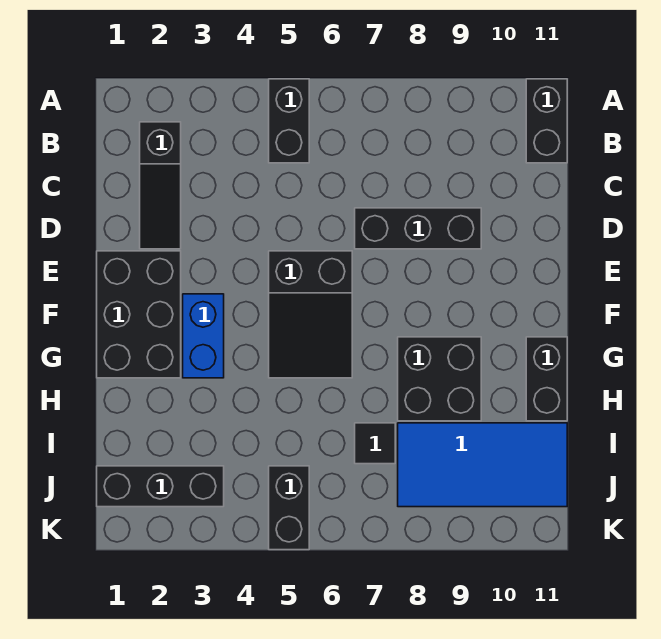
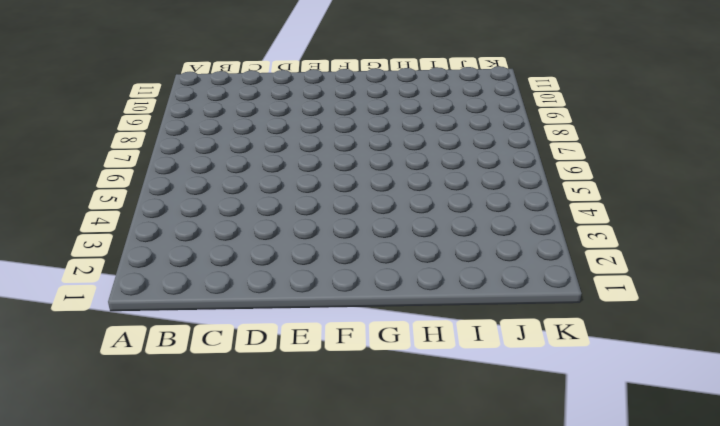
none -> black 1x2 brick [269,79,309,163]
none -> black 1x2 brick [526,79,567,163]
none -> black 1x3 slope [140,122,181,249]

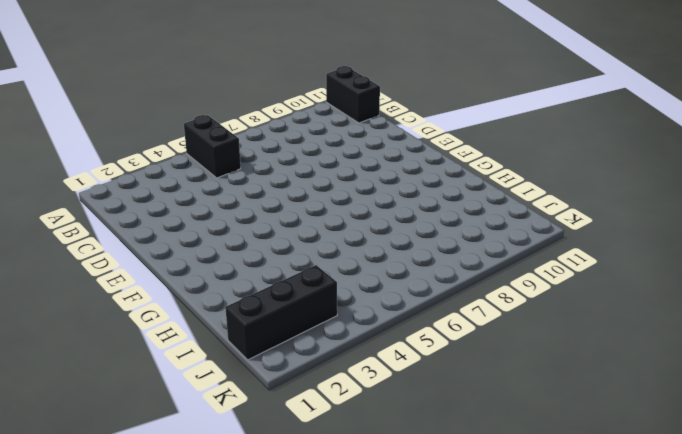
none -> black 1x3 slope [140,122,181,249]
none -> black 1x3 brick [355,208,481,249]
none -> black 2x3 brick [97,251,181,378]

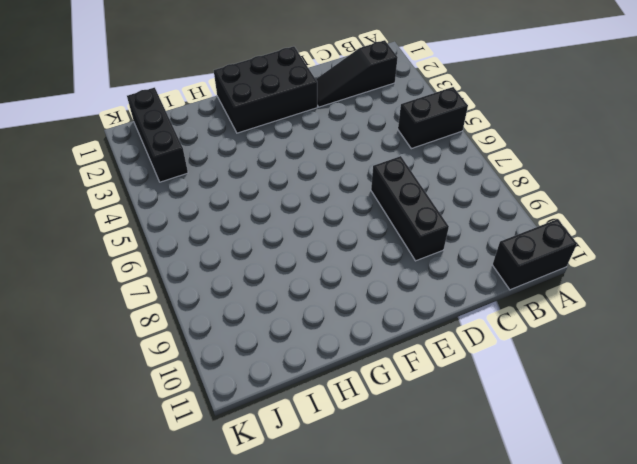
none -> black 2x3 slope [269,251,352,378]
none -> blue 1x2 brick [183,294,224,378]
none -> black 2x2 brick [398,337,481,421]

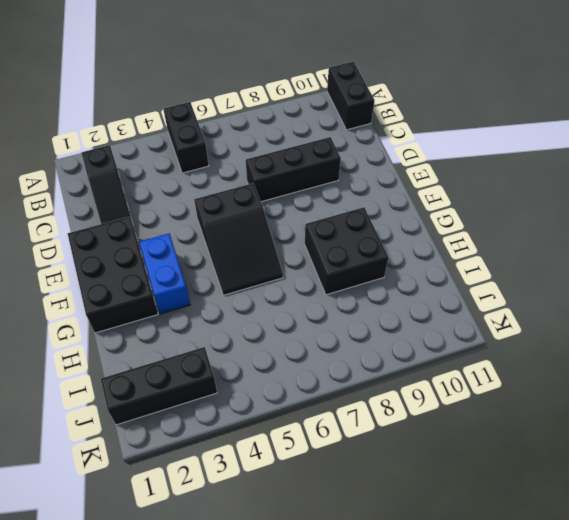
none -> black 1x2 brick [526,337,567,421]
none -> black 1x1 tile [355,423,395,464]
none -> blue 2x4 tile [398,423,567,507]

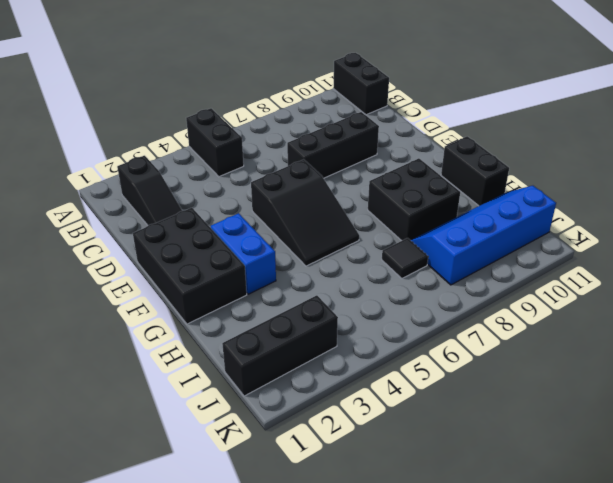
blue 2x4 slope [411,186,556,285] -> blue 2x4 tile [398,423,567,507]
none -> black 1x2 brick [269,466,309,550]

